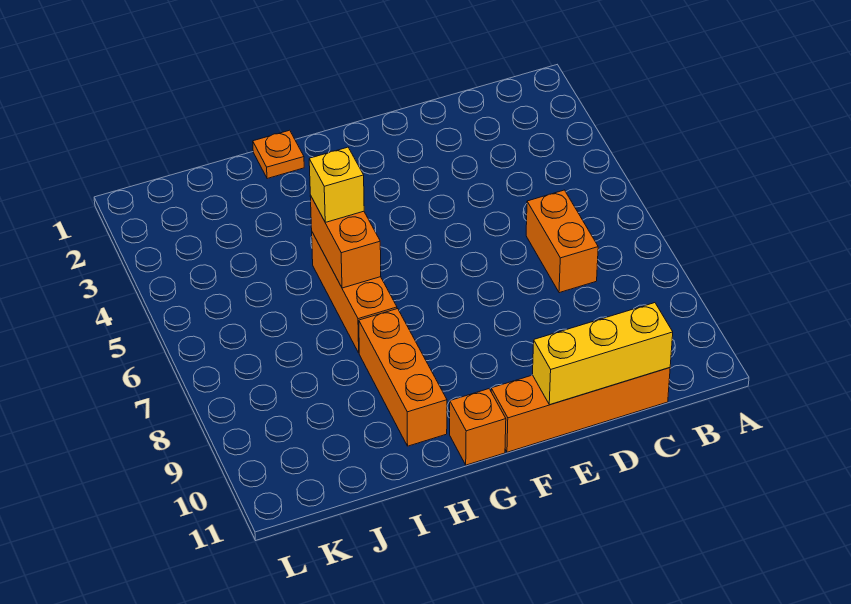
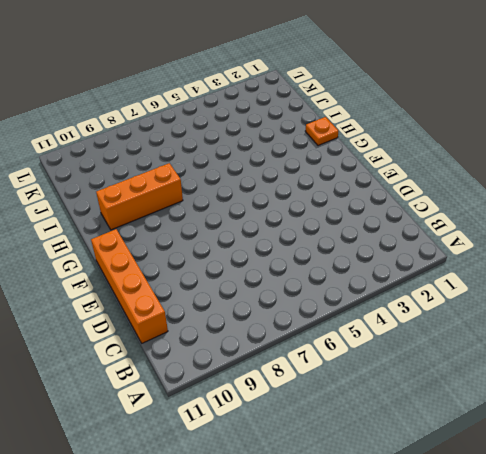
none -> orange 1x2 brick [526,190,598,293]
none -> orange 1x1 brick [450,389,506,465]

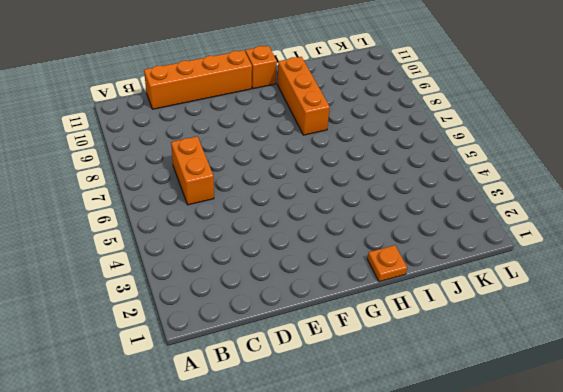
none -> orange 1x3 brick [312,232,397,353]
none -> yellow 1x3 brick [533,303,673,405]

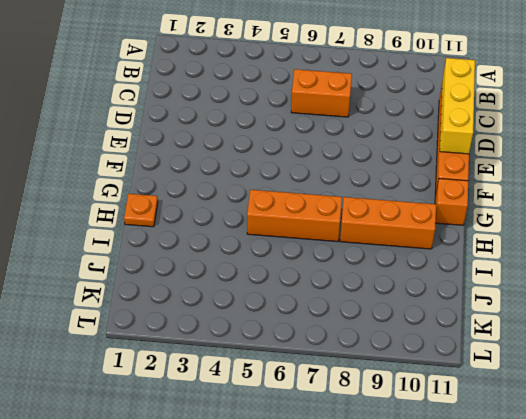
none -> orange 1x2 brick [310,195,381,288]
none -> yellow 1x1 brick [309,147,364,222]

